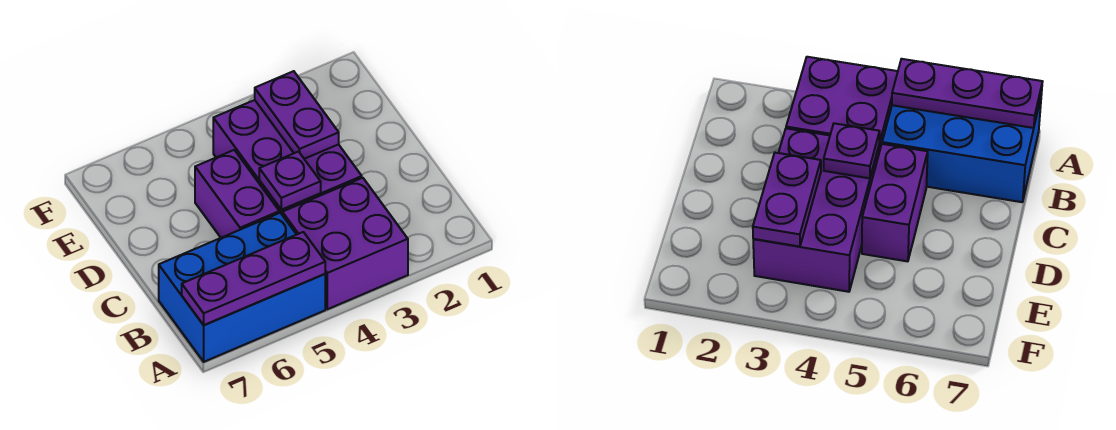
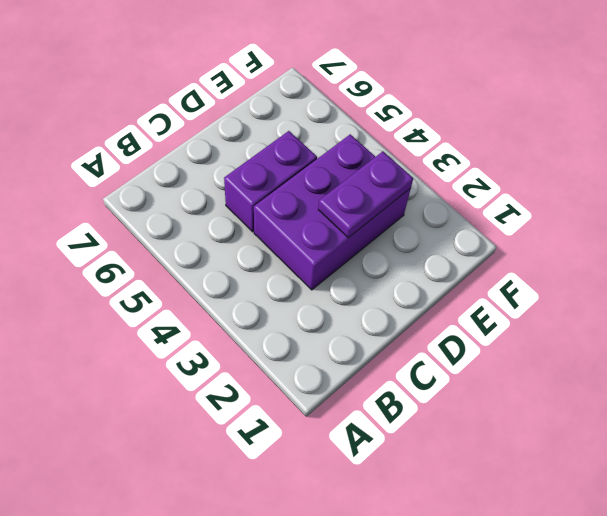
none -> purple 2x2 brick [282,178,408,309]
none -> blue 2x3 brick [159,213,325,362]

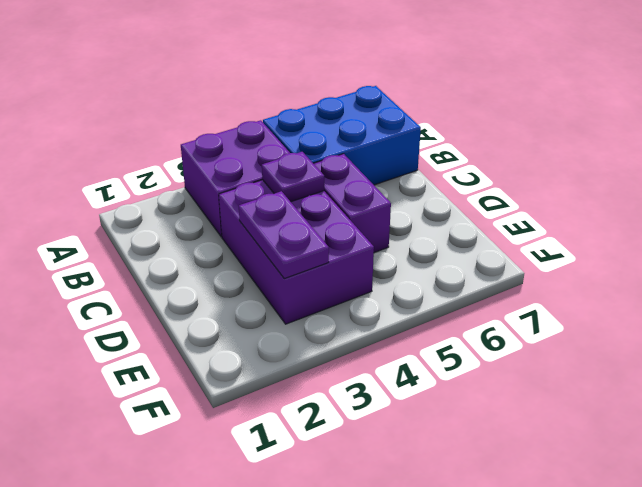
none -> purple 1x3 plate [182,232,325,325]

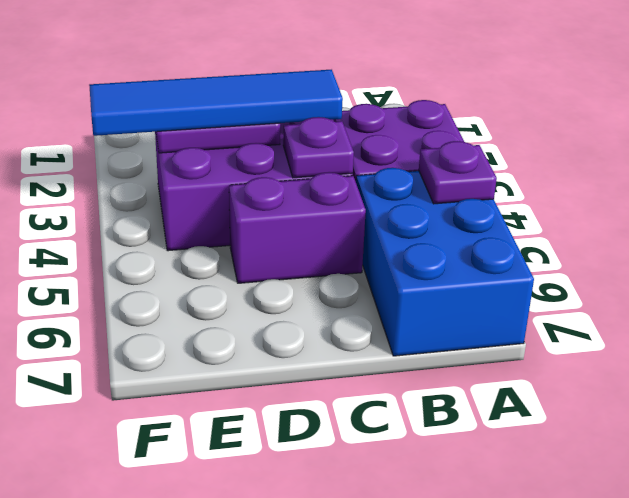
purple 1x1 plate [419,141,497,204] -> purple 1x3 plate [182,232,325,325]
blue 1x4 tile [89,70,343,136] -> none

